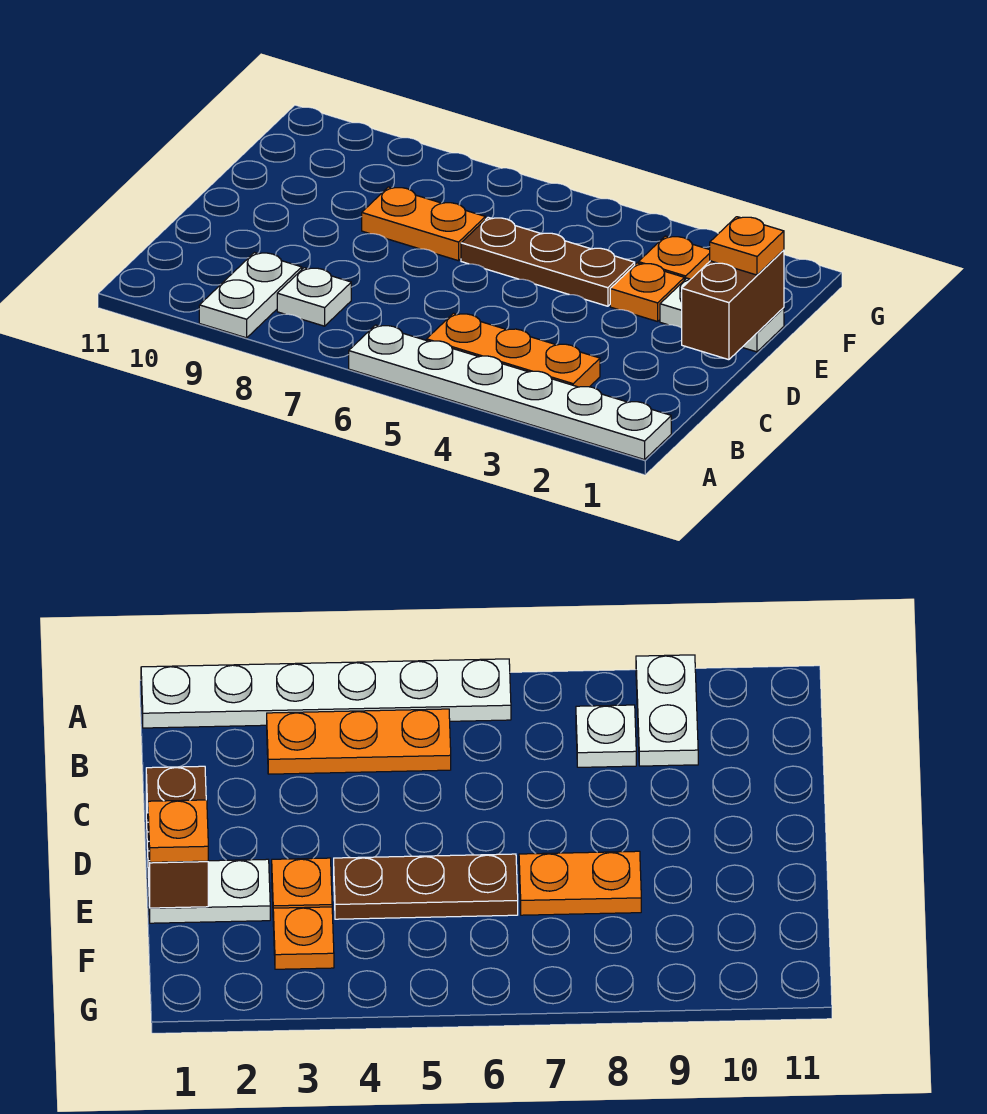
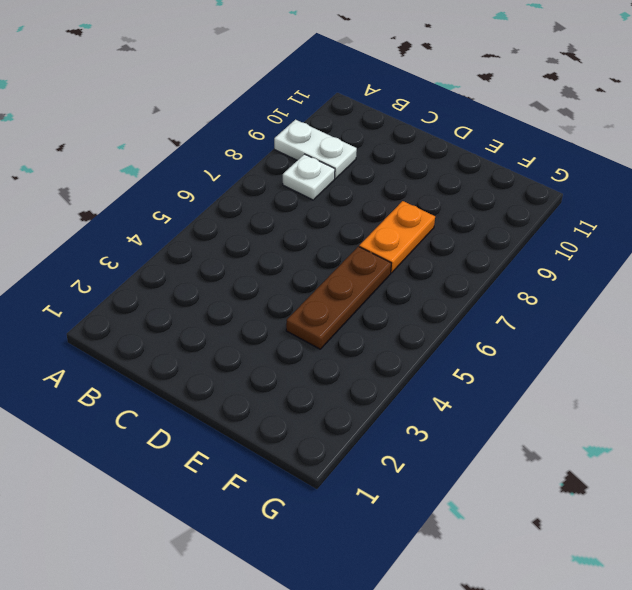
none -> white 1x6 plate [349,325,671,460]
none -> orange 1x3 plate [427,313,600,387]

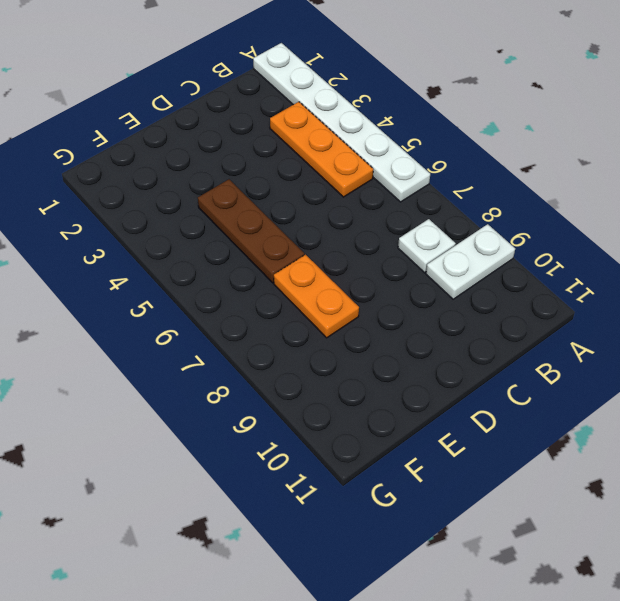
none -> white 1x2 plate [660,278,784,352]
none -> orange 1x1 plate [610,263,684,321]

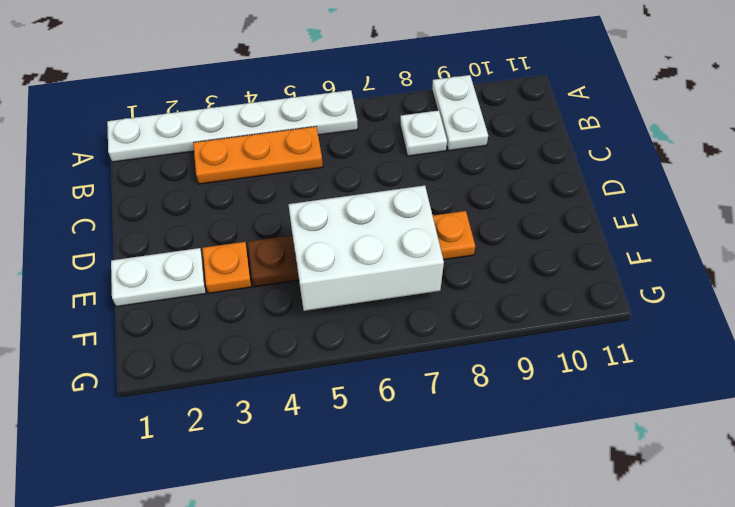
white 2x3 brick [288,185,444,311] -> none
none -> orange 1x1 plate [638,236,710,280]
none -> brown 1x2 brick [682,250,784,360]

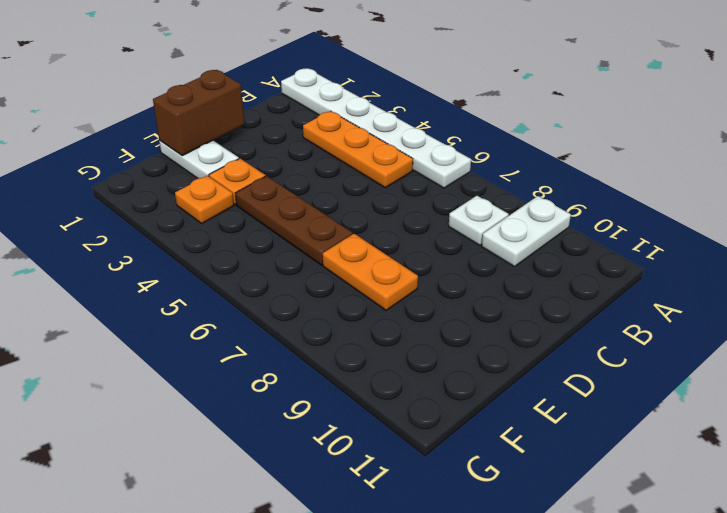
none -> orange 1x1 plate [710,217,784,275]

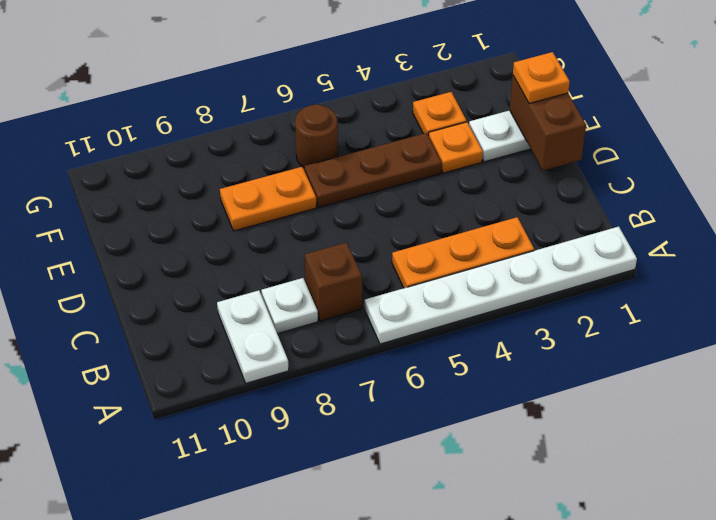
brown 1x1 brick [305,243,362,321] -> none
brown 1x1 round brick [295,105,338,167] -> none

